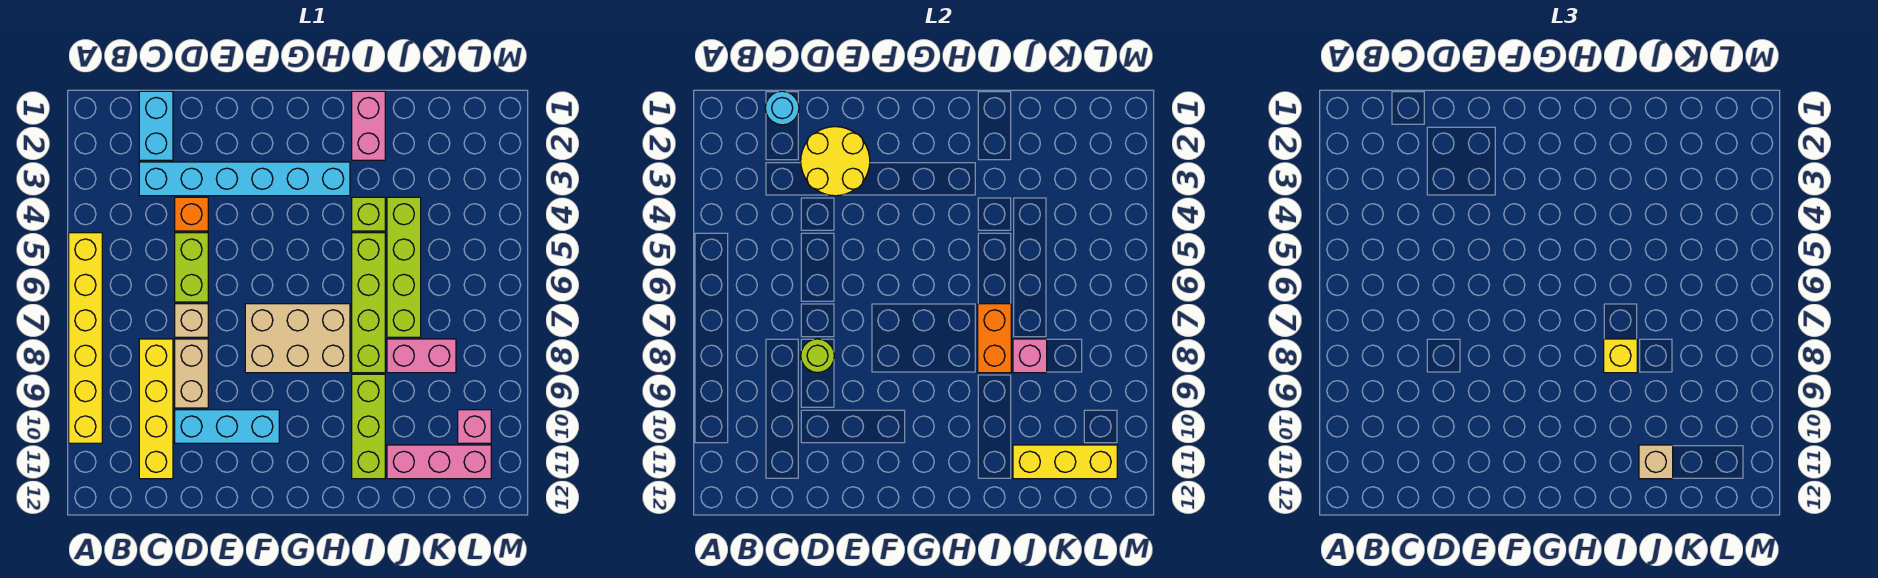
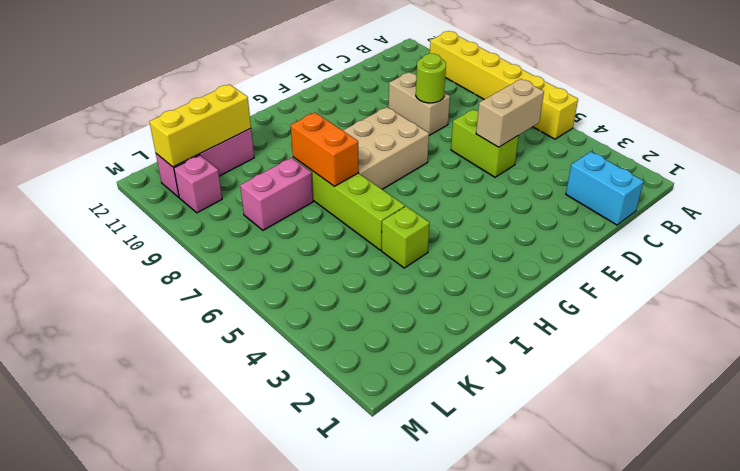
tan 1x2 brick [476,79,544,147] -> none
none -> cyan 1x6 brick [139,162,350,196]
none -> yellow 1x4 brick [139,339,173,479]
none -> orange 1x1 brick [175,197,208,231]

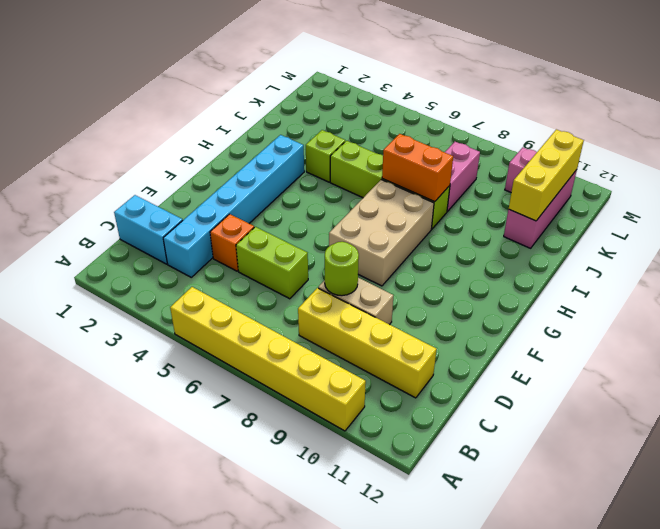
none -> tan 1x1 brick [175,304,208,337]
none -> cyan 1x3 brick [175,410,279,443]
none -> pink 1x2 brick [352,91,385,160]

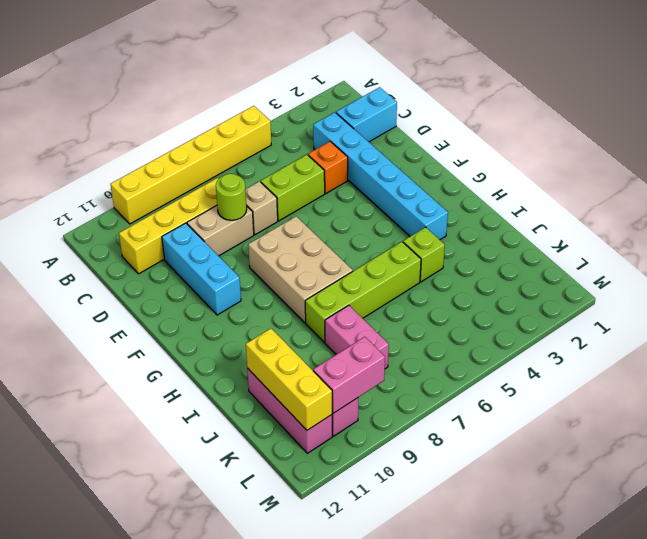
pink 1x2 brick [313,337,385,413] -> pink 1x2 brick moved to [352,91,385,160]
none -> lime 1x3 brick [352,374,385,479]
none -> lime 1x4 brick [387,197,421,337]
none -> cyan 1x1 round brick [765,91,799,125]

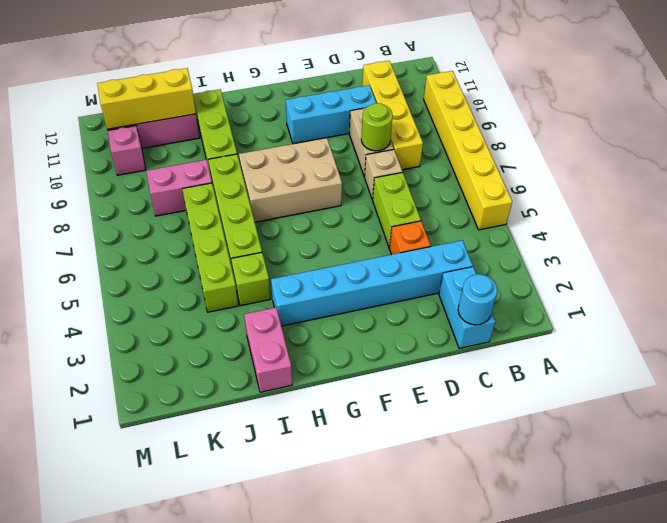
none -> yellow 2x2 round brick [801,127,870,196]
none -> orange 1x2 brick [978,304,1011,373]
none -> pink 1x1 brick [1013,339,1047,373]

